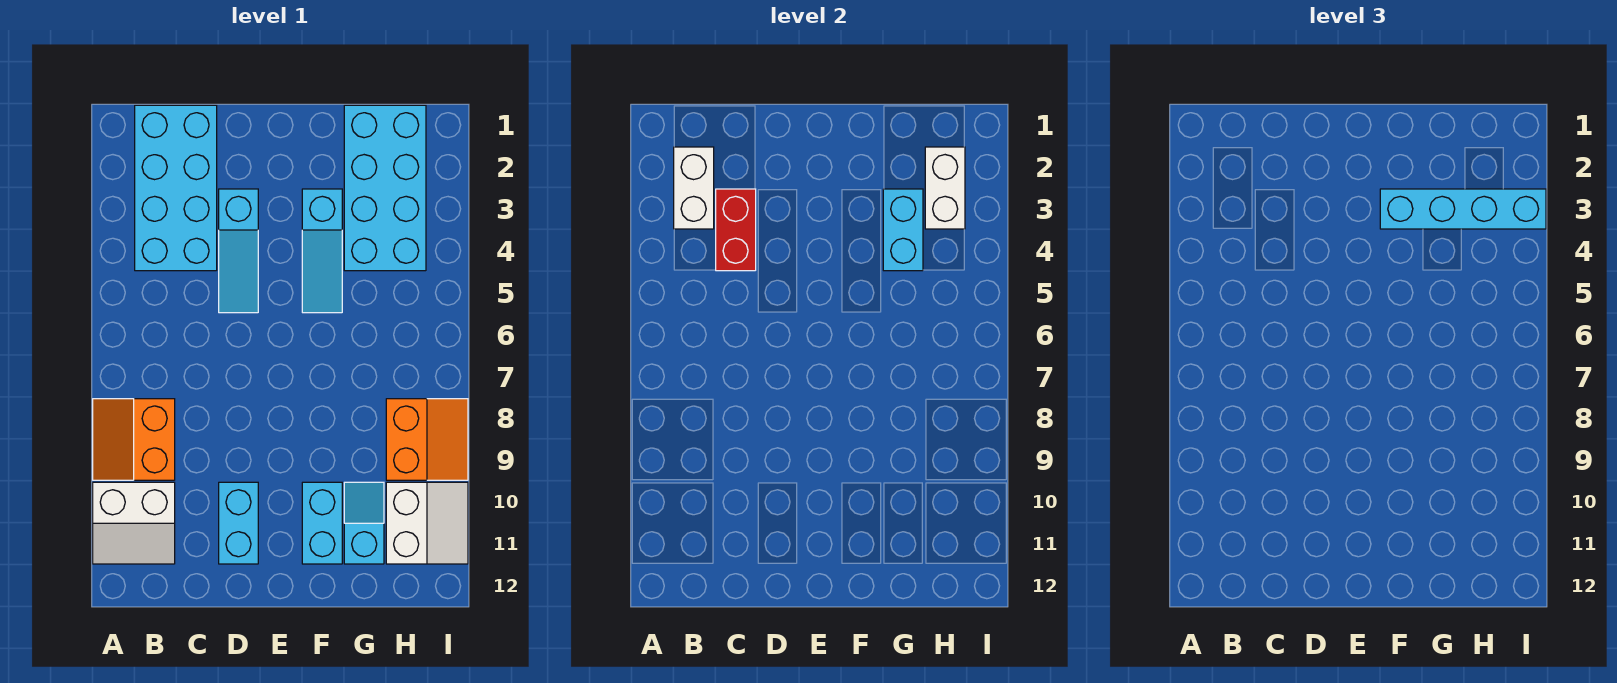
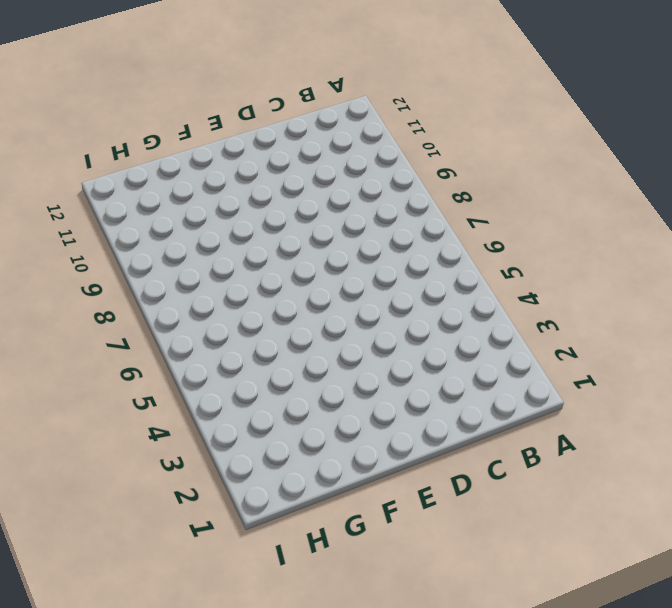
none -> orange 2x2 slope [93,399,175,480]
none -> white 2x2 slope [93,482,175,564]
none -> cyan 2x4 brick [135,105,217,271]

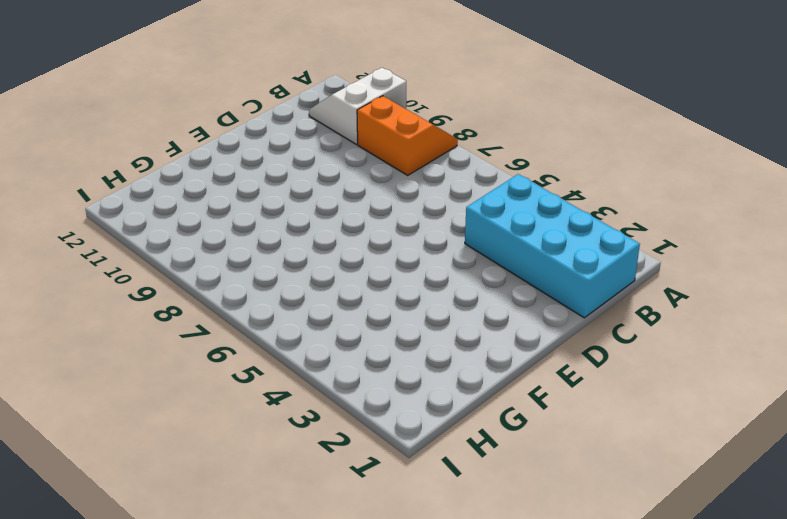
none -> cyan 1x3 slope [219,189,258,313]
none -> cyan 1x2 brick [219,482,258,564]
none -> cyan 1x3 slope [302,189,342,313]

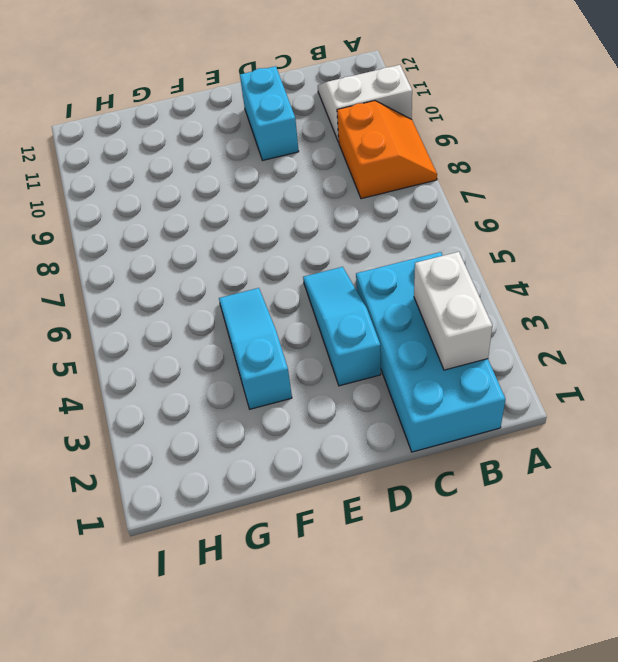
none -> cyan 1x2 brick [302,482,342,564]
none -> cyan 2x4 brick [344,105,426,271]
none -> cyan 1x2 slope [344,482,384,564]

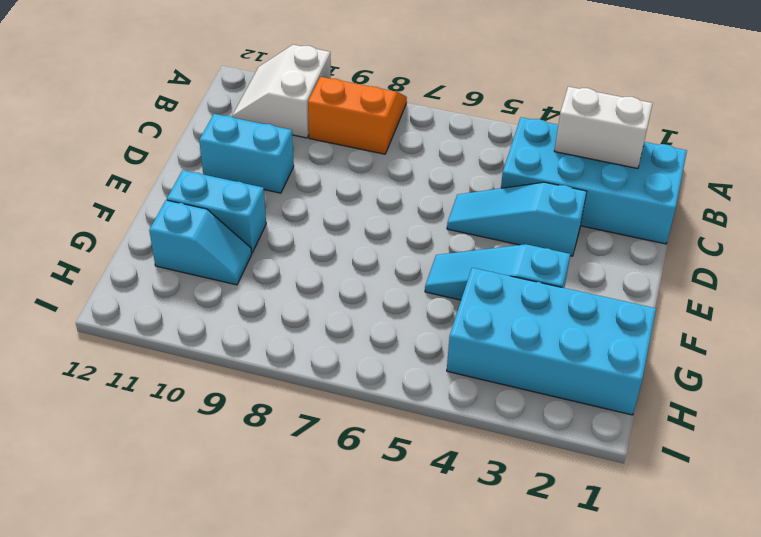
none -> orange 2x2 slope [386,399,468,480]
none -> white 2x2 slope [386,482,468,564]
none -> red 1x2 brick [716,189,756,271]

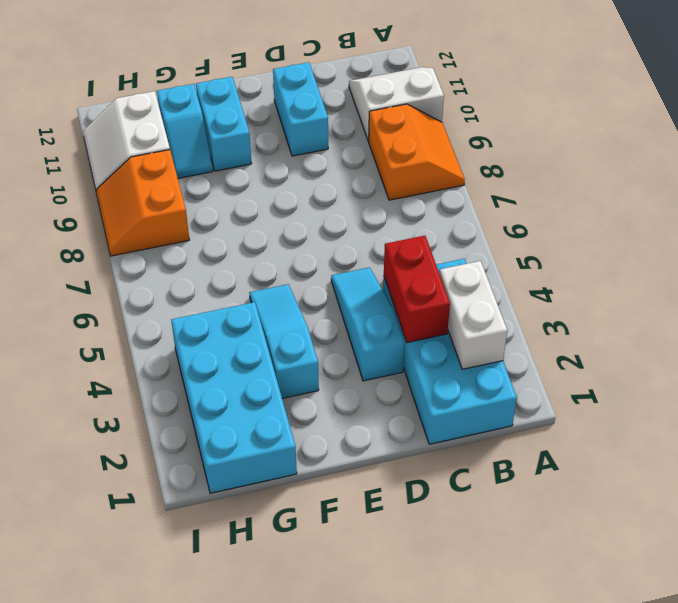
none -> cyan 1x2 brick [883,189,923,271]
none -> white 1x2 brick [925,147,965,229]
none -> cyan 1x4 brick [1380,189,1546,229]

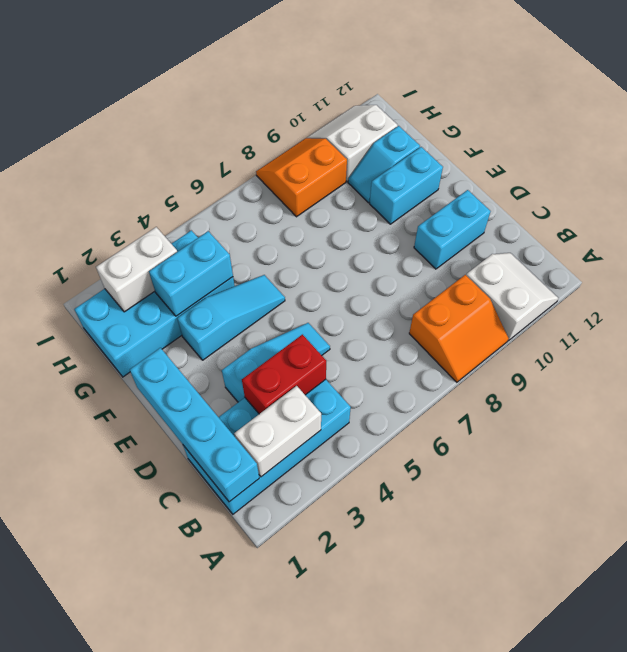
cyan 1x4 brick [130,348,259,502] -> cyan 1x4 brick moved to [1380,189,1546,229]

